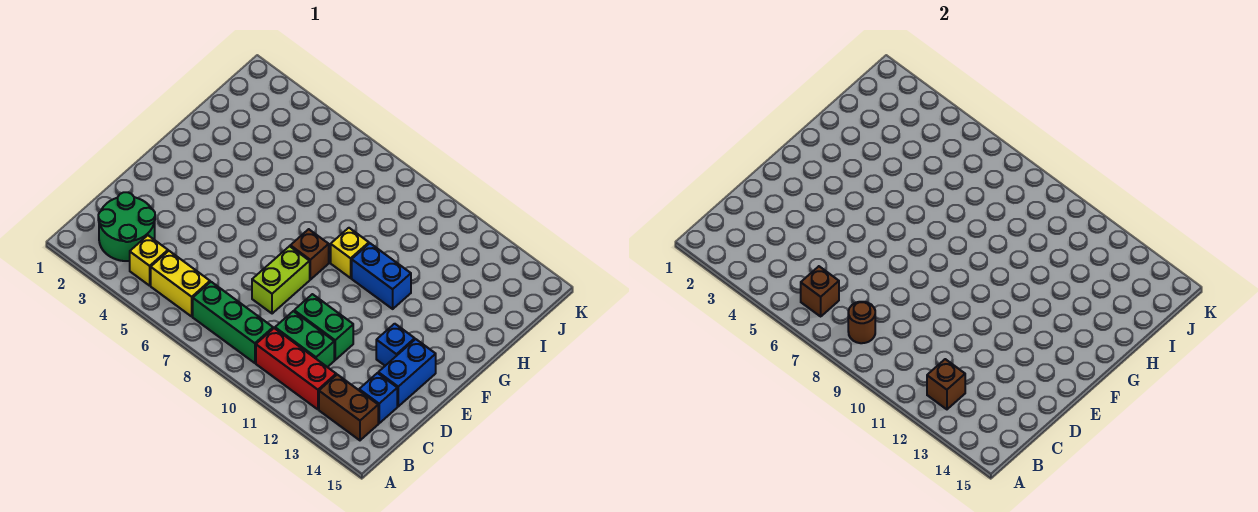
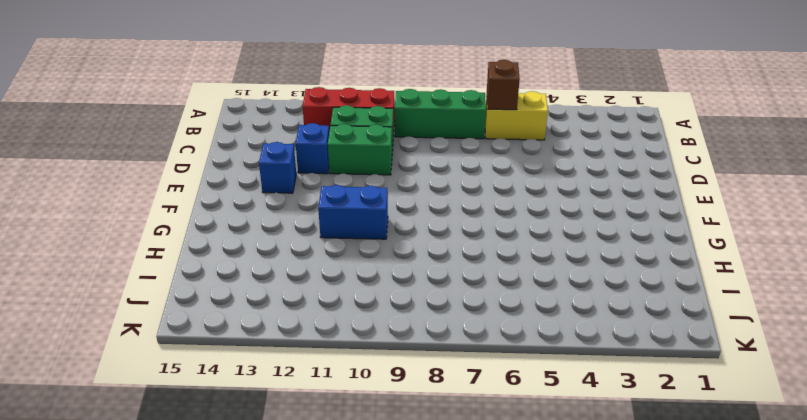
blue 1x1 brick [296,123,329,174] -> blue 1x1 brick moved to [359,373,397,423]
none -> green 2x2 round brick [98,192,155,261]
none -> yellow 1x1 brick [130,235,168,286]
none -> brown 1x2 brick [319,375,378,440]

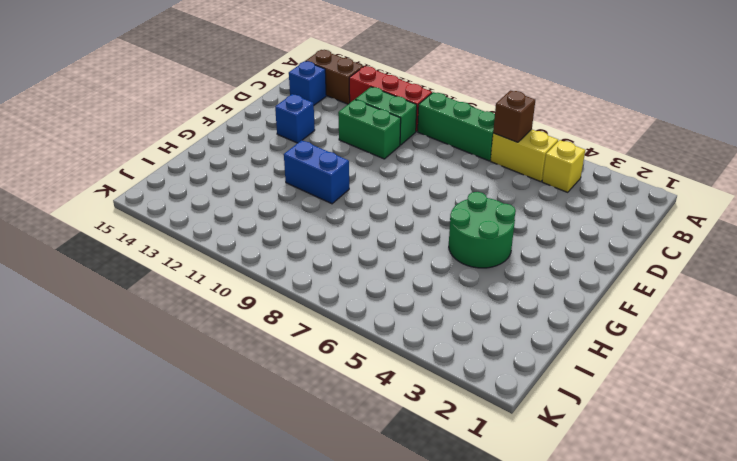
green 2x2 round brick [449,192,516,268] -> green 2x2 round brick moved to [98,192,155,261]
none -> lime 1x2 brick [252,246,310,314]
none -> blue 1x2 brick [378,339,436,406]
none -> brown 1x1 brick [290,229,329,280]

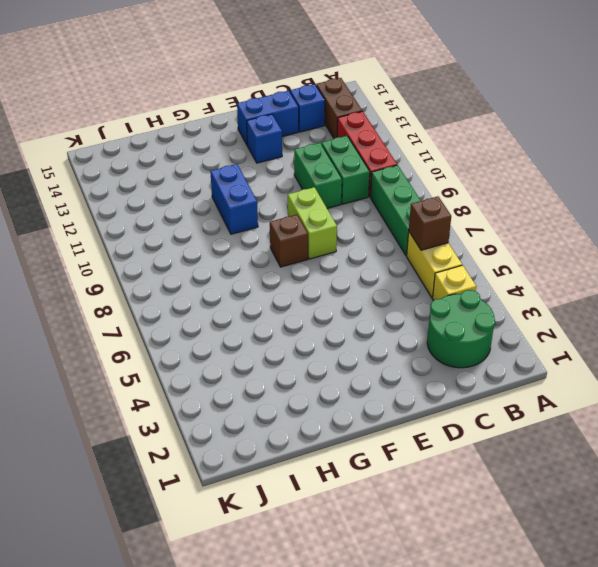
lime 1x2 brick [288,187,337,259] -> lime 1x2 brick turned to [252,246,310,314]
none -> yellow 1x1 brick [331,228,369,278]
none -> brown 1x1 round brick [848,302,875,343]
none -> brown 1x1 brick [927,359,965,409]

